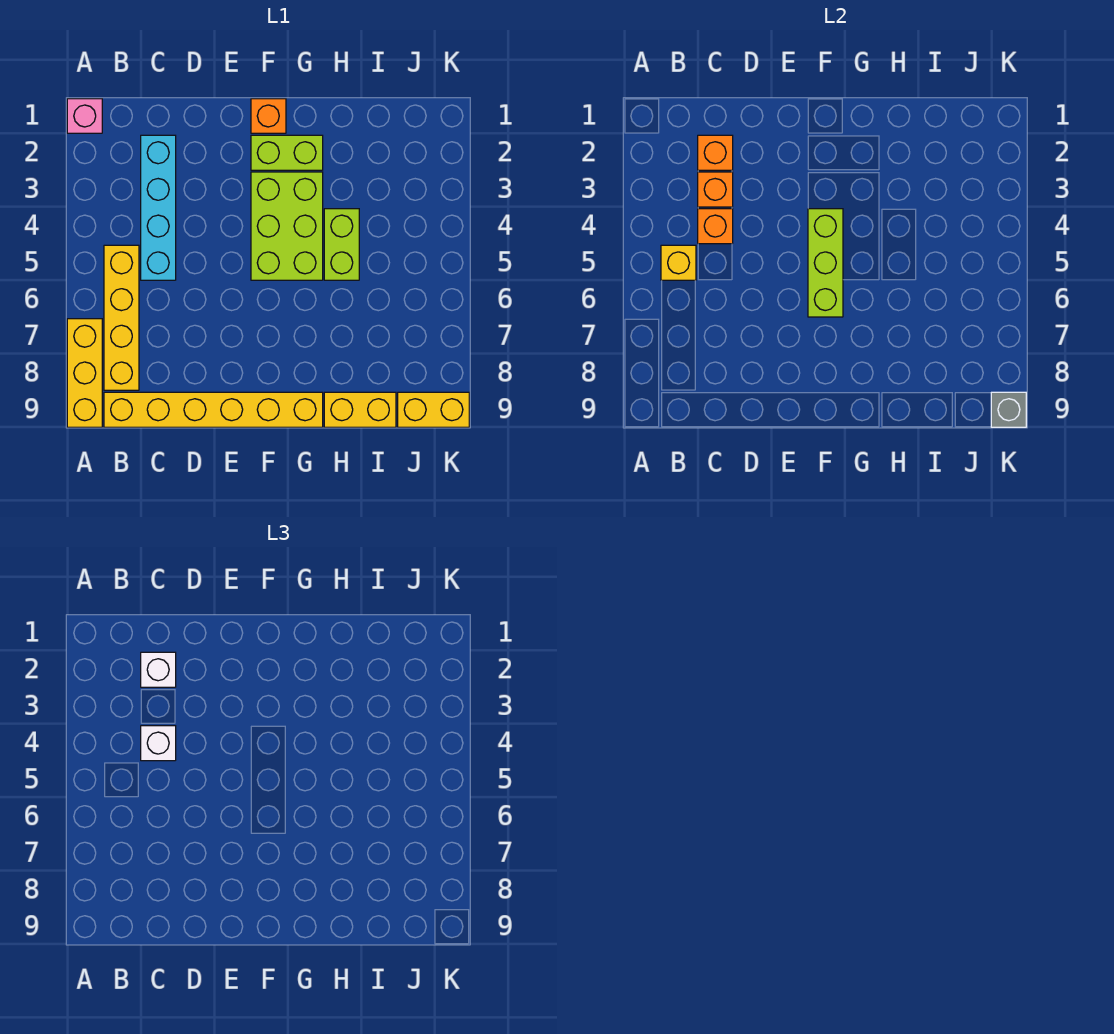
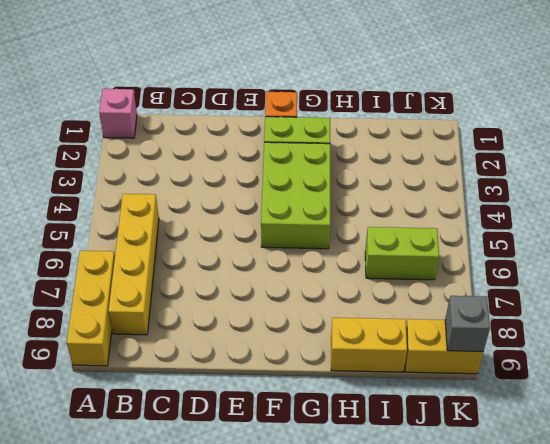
lime 1x2 brick [365,227,439,280] -> lime 1x2 brick turned to [324,209,359,280]
none -> yellow 1x6 brick [104,392,323,427]
none -> cyan 1x4 brick [141,135,176,280]
none -> yellow 1x1 brick [661,245,696,280]

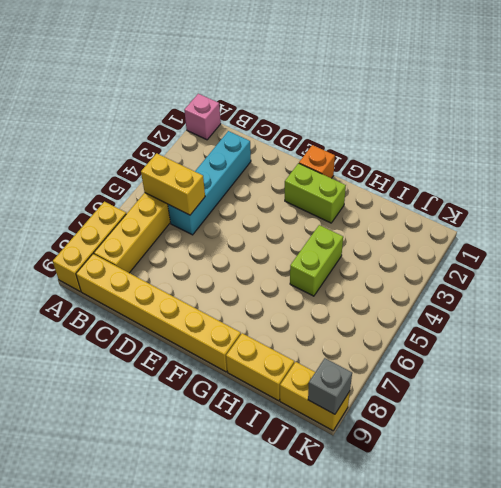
yellow 1x2 brick [141,153,205,215] -> yellow 1x1 brick [661,245,696,280]
none -> lime 2x3 brick [251,172,323,280]
none -> orange 1x1 brick [698,135,733,170]
none -> orange 1x1 brick [698,172,733,207]

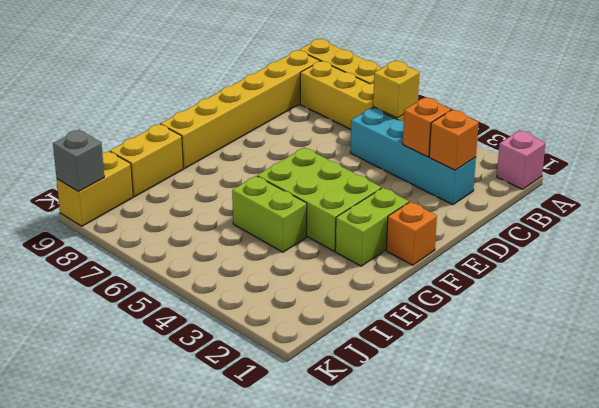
none -> orange 1x1 brick [698,209,733,244]
none -> lime 1x3 brick [808,209,843,317]
none -> white 1x1 brick [141,652,176,687]

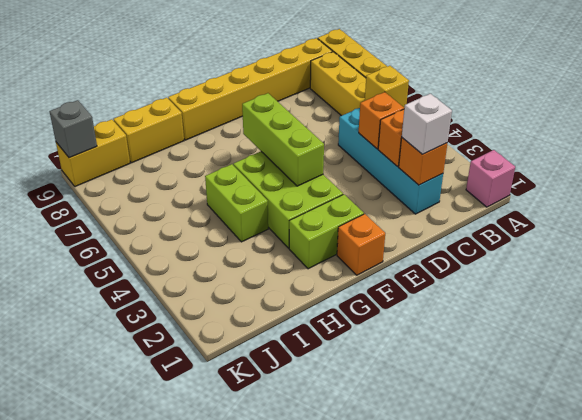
none -> white 1x1 brick [141,726,176,761]

